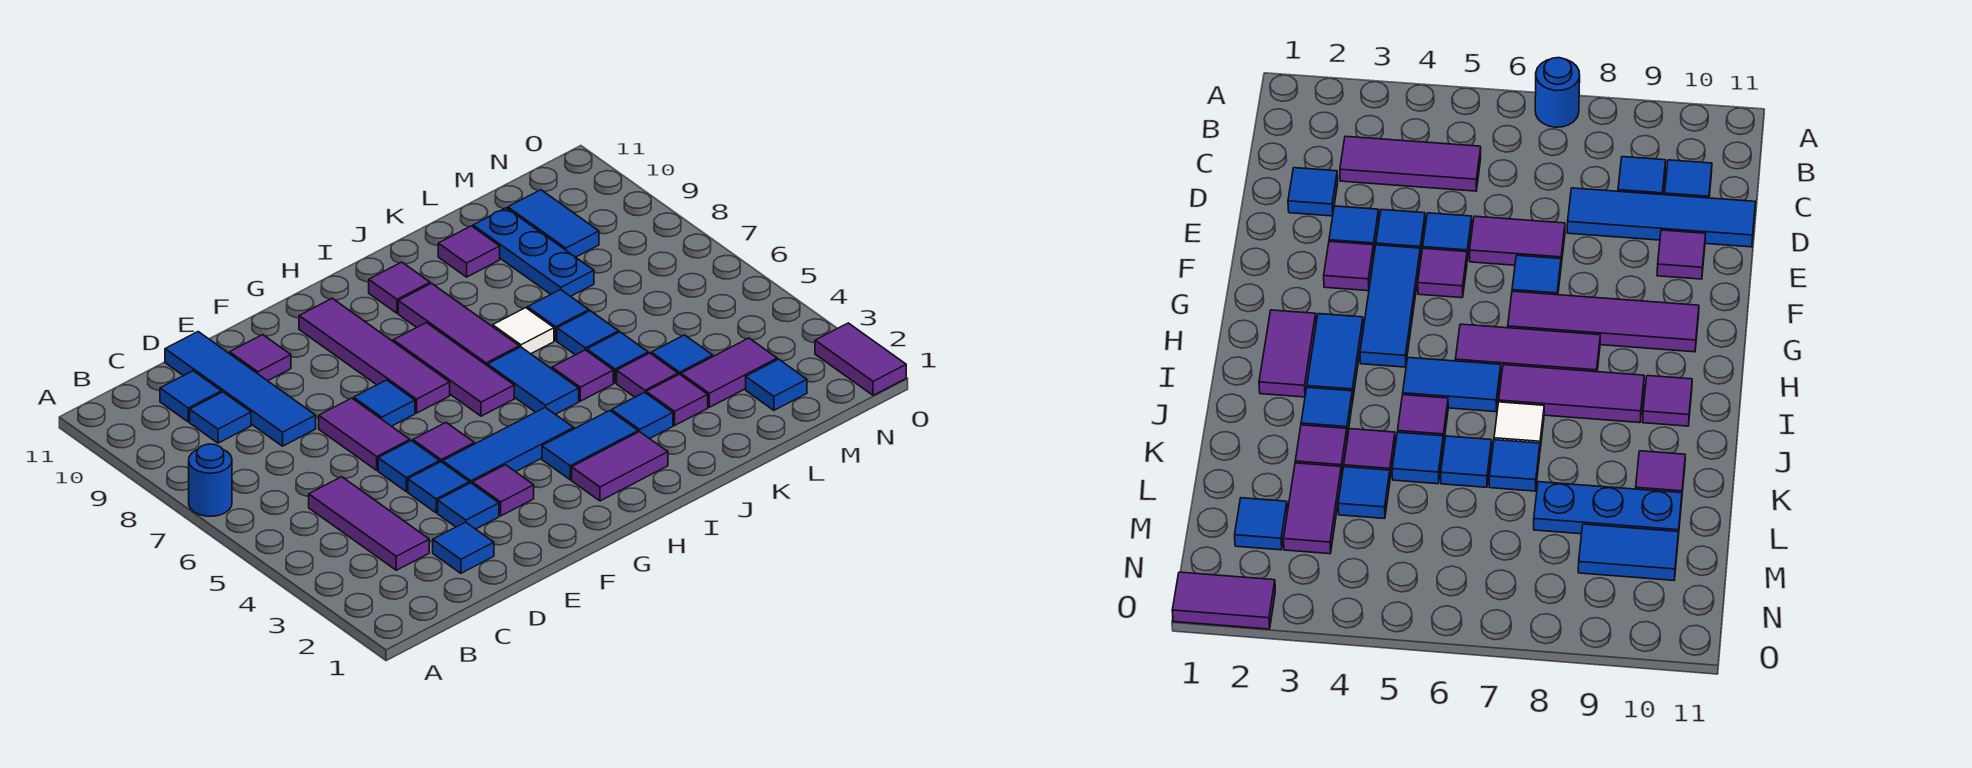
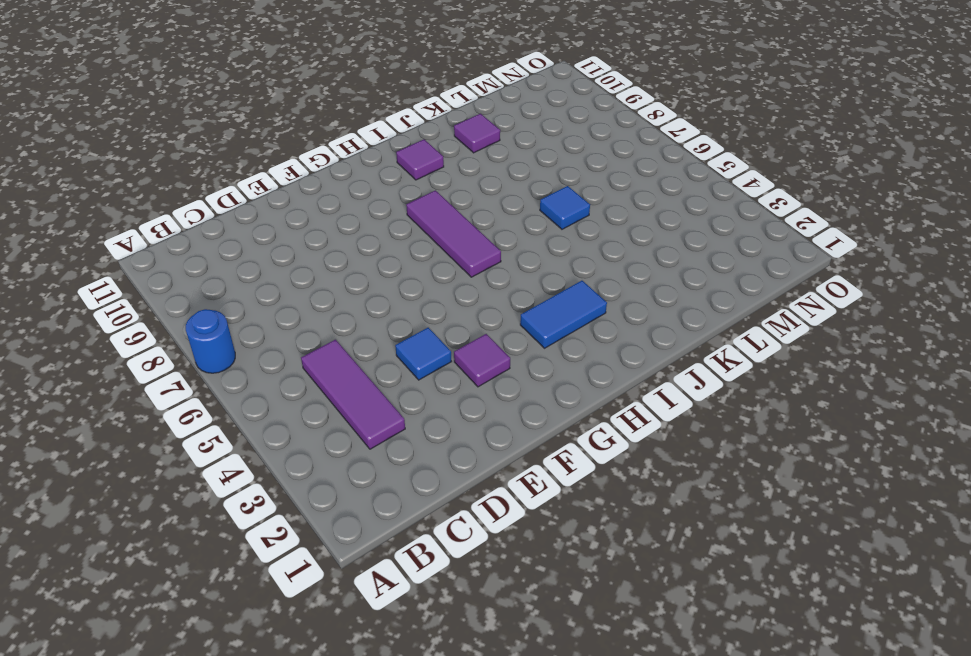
none -> blue 1x1 tile [190,392,251,443]
none -> blue 1x1 tile [160,371,221,422]
none -> blue 1x1 tile [433,522,494,573]
none -> blue 1x4 tile [165,332,316,446]

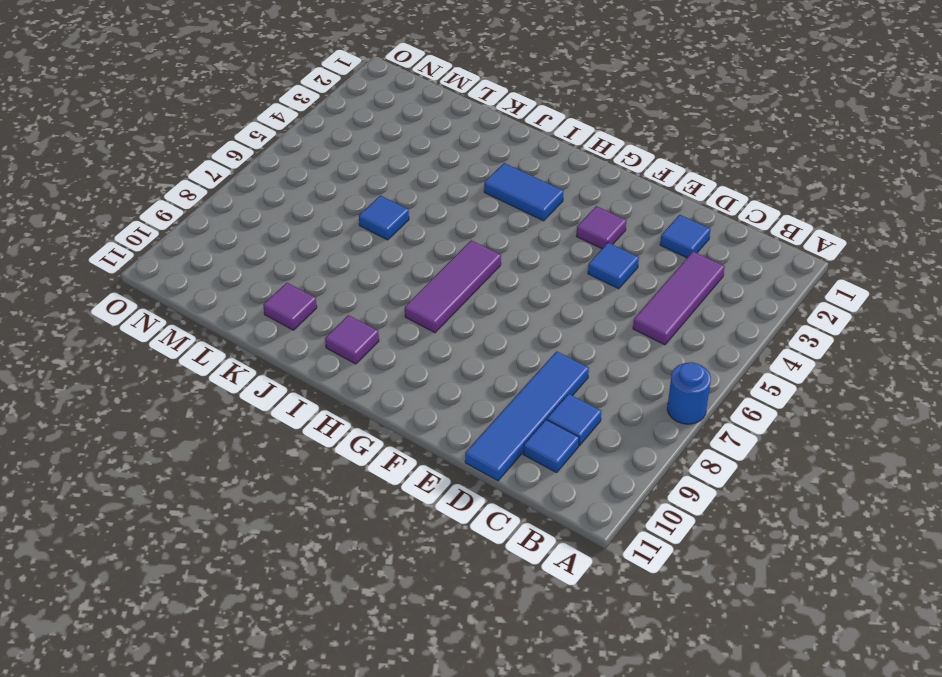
none -> blue 1x1 tile [438,483,499,529]
none -> blue 1x1 tile [378,441,440,492]
none -> purple 1x2 tile [319,398,410,470]
none -> purple 1x1 tile [230,335,291,381]

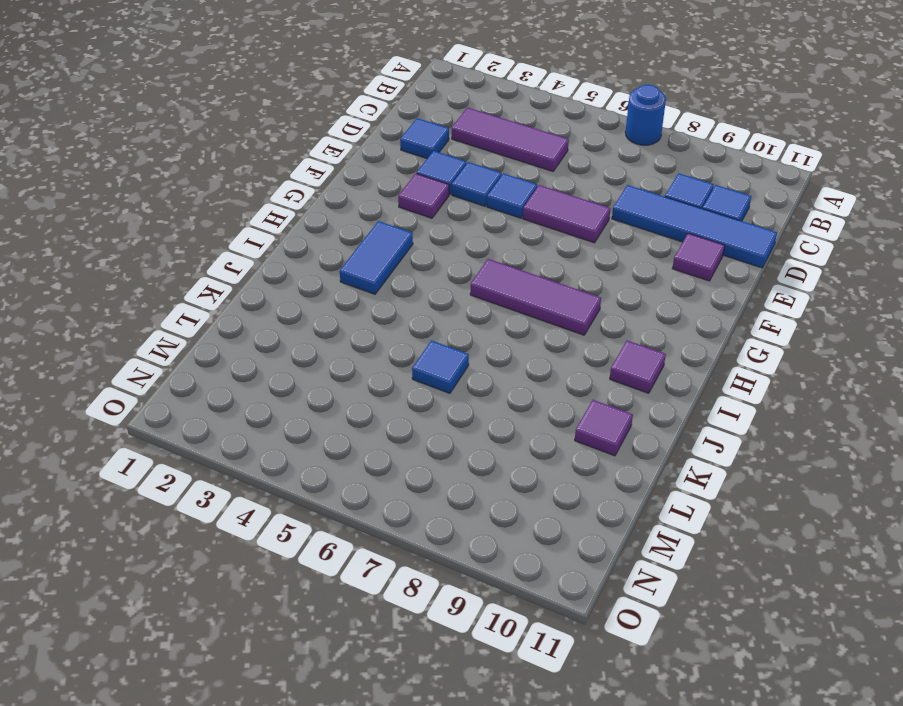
none -> blue 1x3 tile [443,407,574,483]
none -> purple 1x1 tile [413,423,474,463]
none -> blue 1x1 tile [354,380,415,426]
none -> purple 1x4 tile [299,298,450,413]

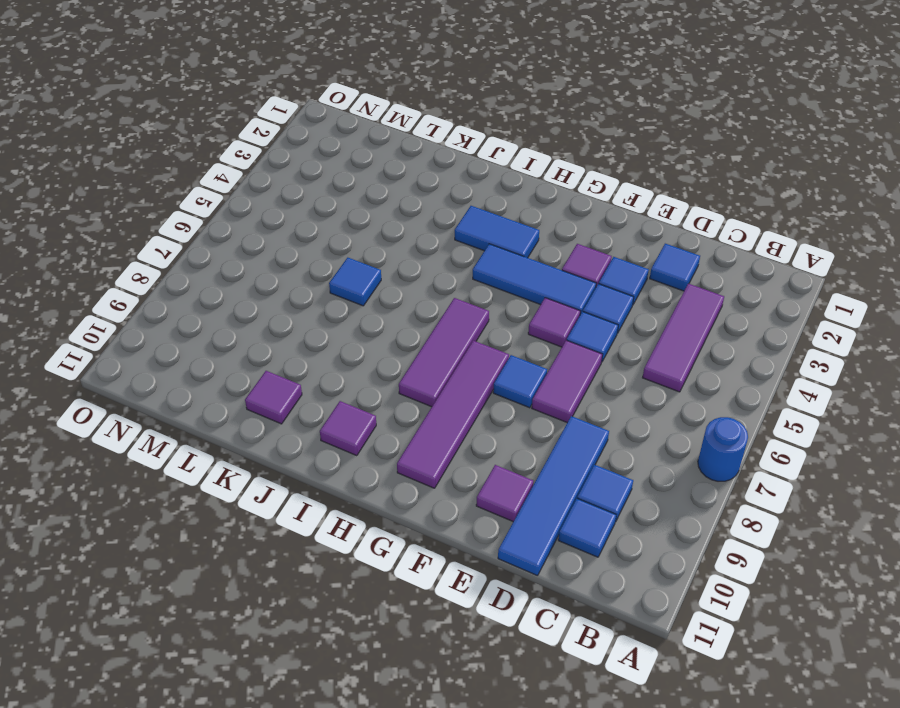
none -> purple 1x2 tile [572,432,668,501]
none -> blue 1x2 tile [488,347,579,414]
none -> purple 1x3 tile [398,283,519,366]
none -> blue 1x1 tile [612,392,673,439]

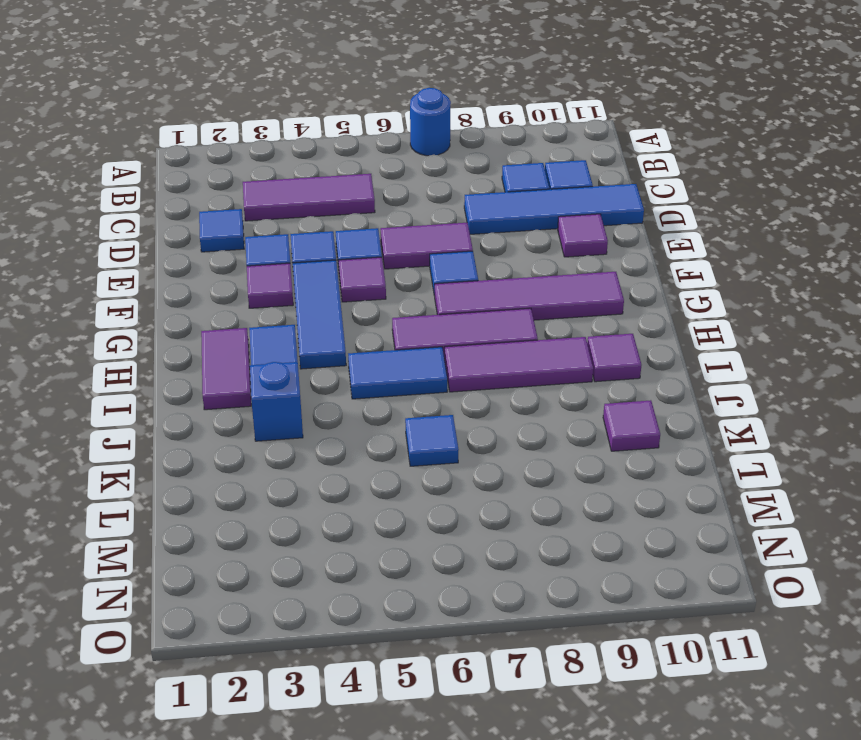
blue 1x1 brick [250,362,303,441] -> blue 1x1 tile [612,392,673,439]
none -> purple 1x1 tile [552,350,613,401]
none -> white 1x1 tile [493,308,554,354]
none -> purple 1x1 tile [646,374,708,425]
none -> purple 1x1 tile [617,353,678,397]

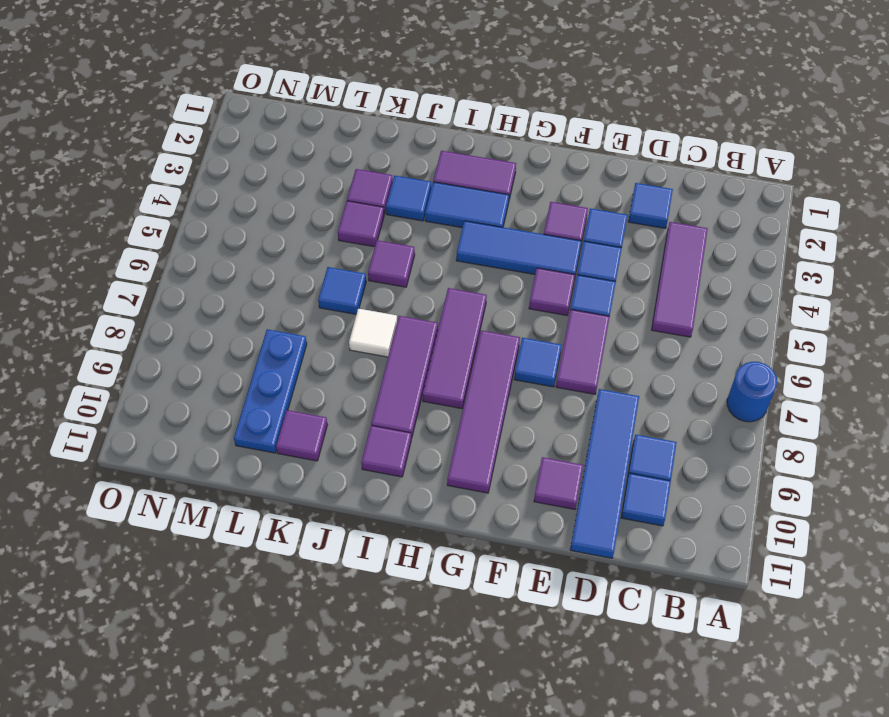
none -> blue 1x2 tile [488,347,579,414]
none -> blue 1x1 tile [587,332,648,383]
none -> blue 1x1 tile [527,289,589,341]
none -> purple 1x2 tile [681,338,777,407]

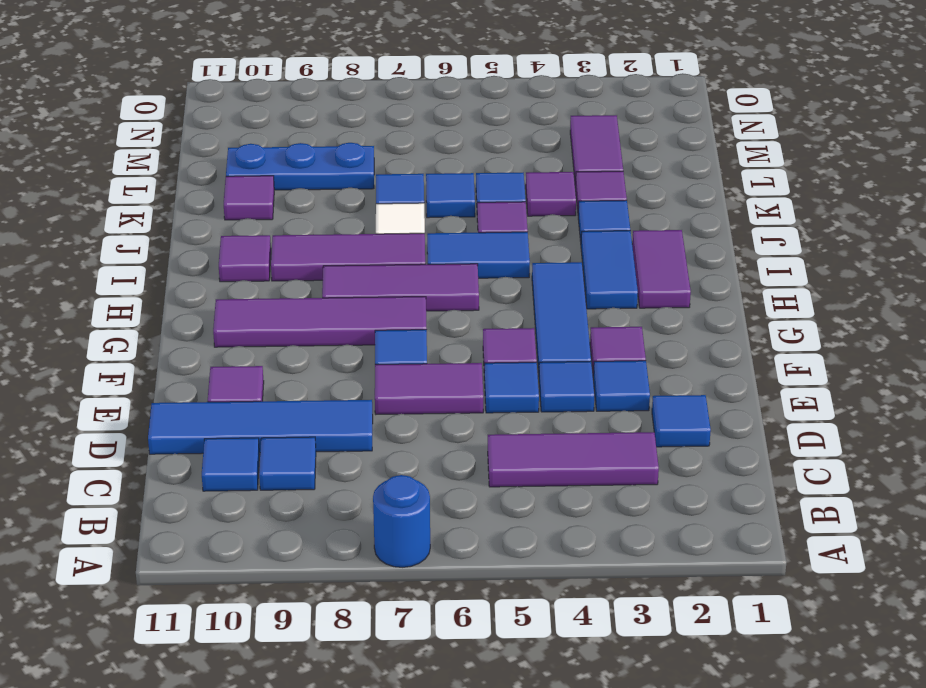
none -> blue 1x1 tile [651,335,713,375]
none -> blue 1x1 tile [746,359,807,410]
none -> blue 1x2 tile [508,190,599,257]
none -> purple 1x2 tile [815,323,906,395]

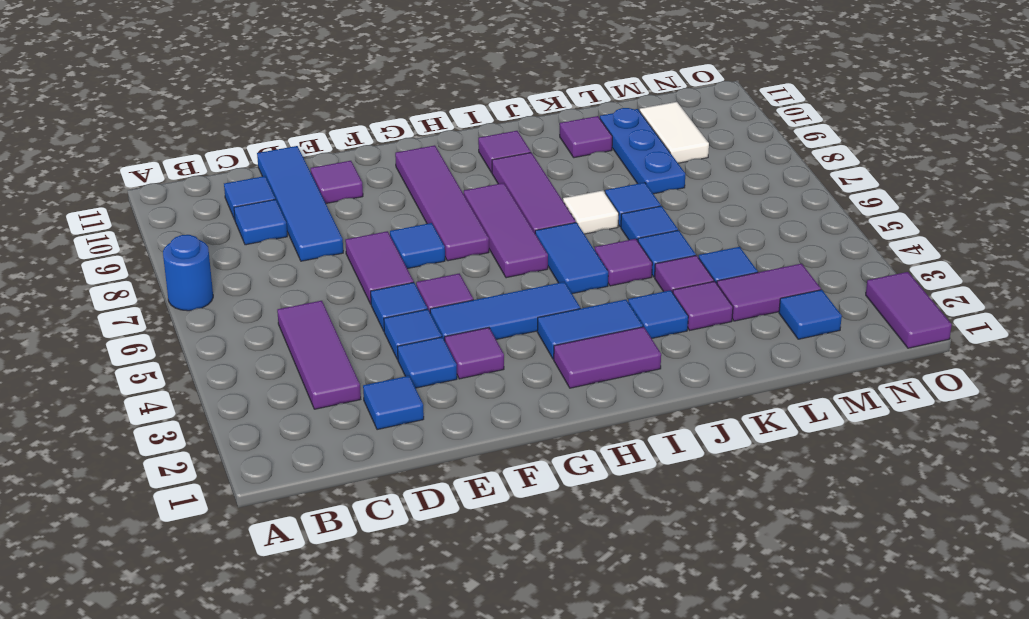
white 1x2 tile [640,102,709,163] -> blue 1x2 tile [508,190,599,257]

